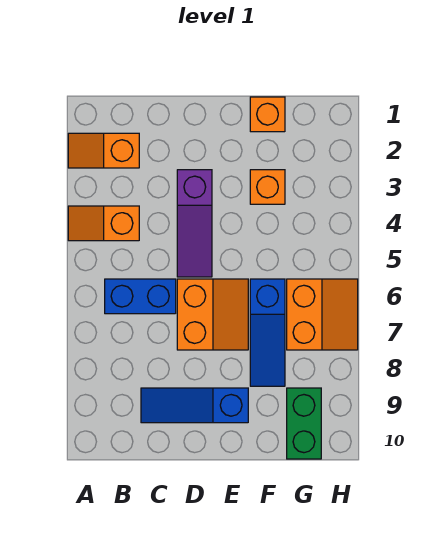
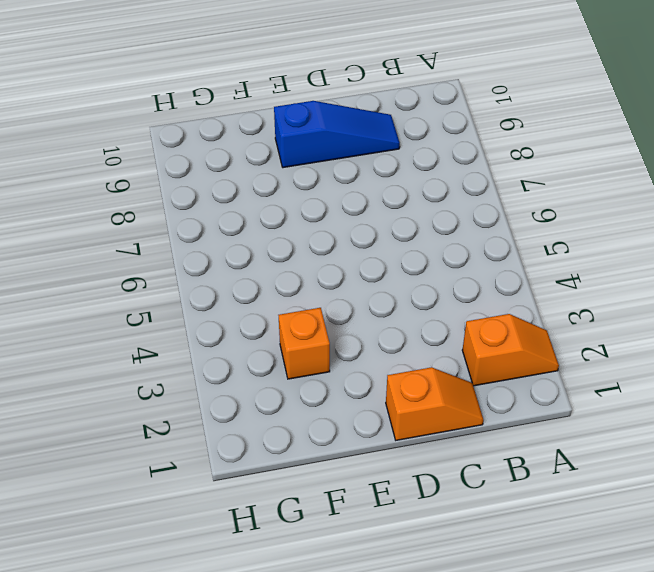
orange 1x2 slope [386,367,483,440] -> orange 1x2 slope moved to [68,206,139,241]
none -> blue 1x2 brick [105,279,176,314]
none -> purple 1x3 slope [177,170,212,277]

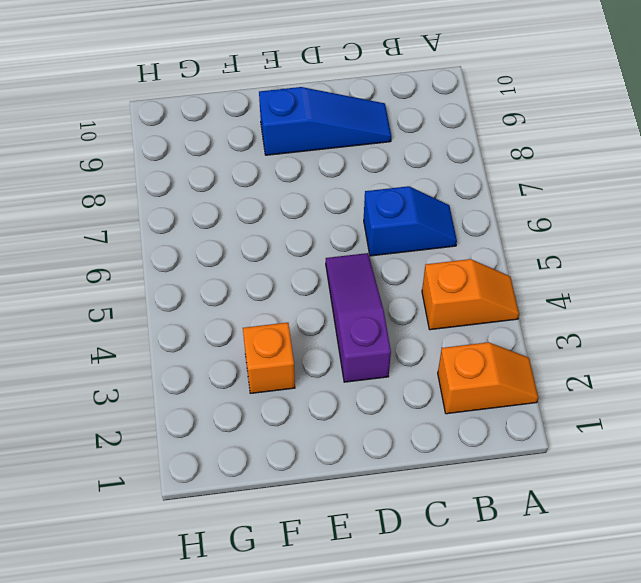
blue 1x2 slope [364,186,457,256] -> blue 1x2 brick [105,279,176,314]
none -> orange 2x2 slope [177,279,248,350]
none -> orange 1x1 brick [250,97,285,132]

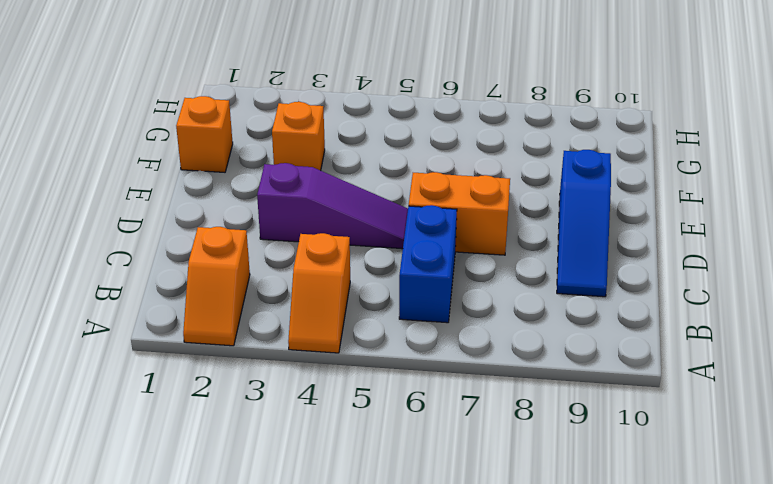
none -> blue 1x3 slope [250,279,285,386]
none -> orange 2x2 slope [287,279,358,350]

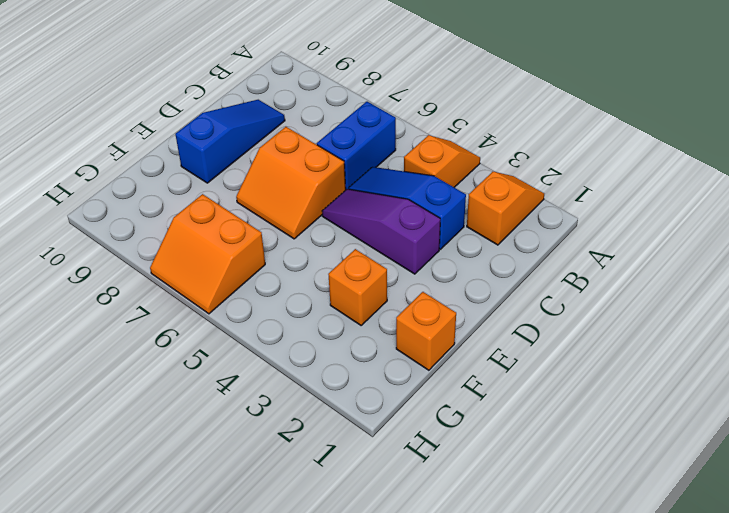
blue 1x3 slope [348,167,466,249] -> blue 1x3 slope moved to [250,279,285,386]
none -> green 1x2 brick [287,388,321,459]

